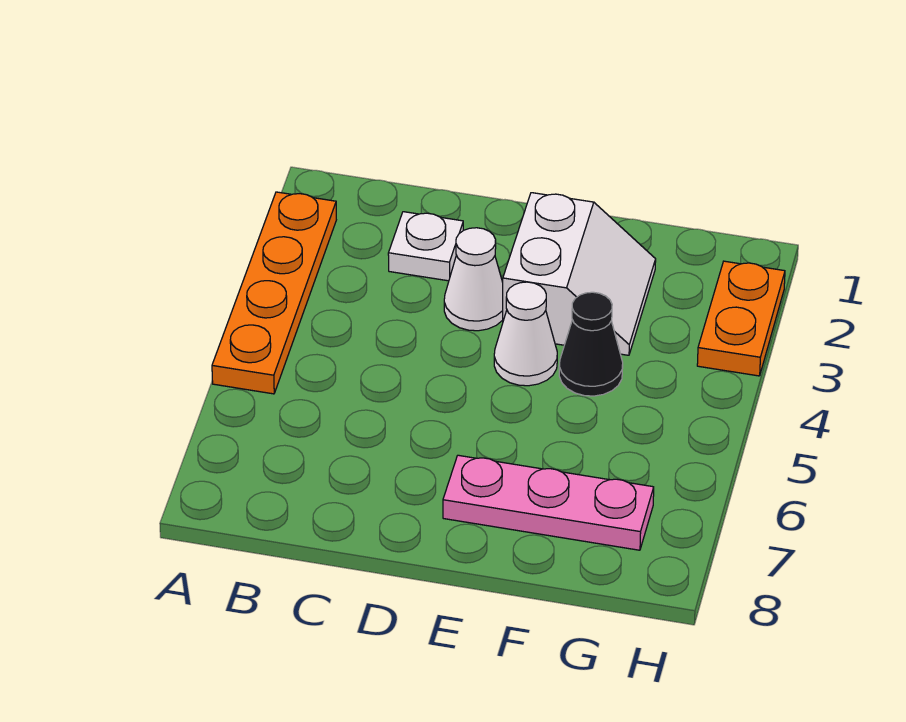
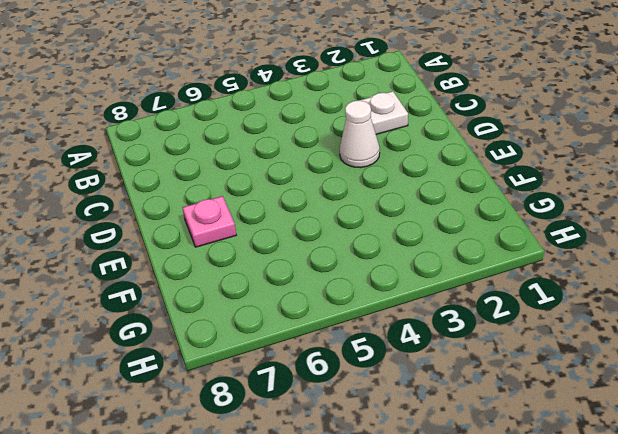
pink 1x1 plate [182,196,236,247] -> pink 1x3 plate [443,455,654,550]
none -> orange 1x4 plate [212,192,336,394]
none -> white 2x2 slope [503,193,656,355]

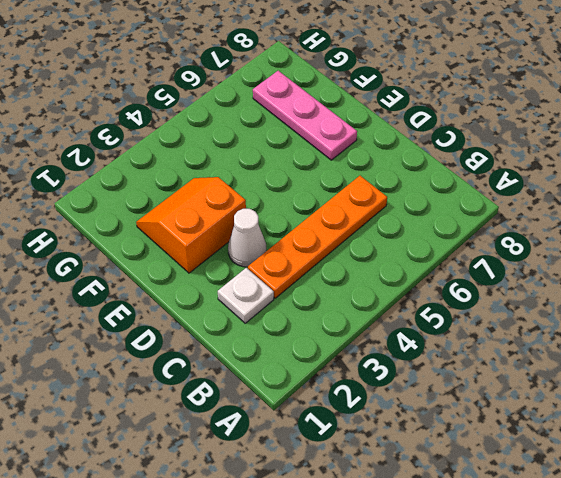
orange 1x4 plate [248,176,387,298] -> orange 1x4 plate moved to [212,192,336,394]
orange 2x2 slope [136,177,246,273] -> white 2x2 slope [503,193,656,355]
none -> white 1x1 cone [494,282,557,386]
none -> black 1x1 cone [559,292,623,396]

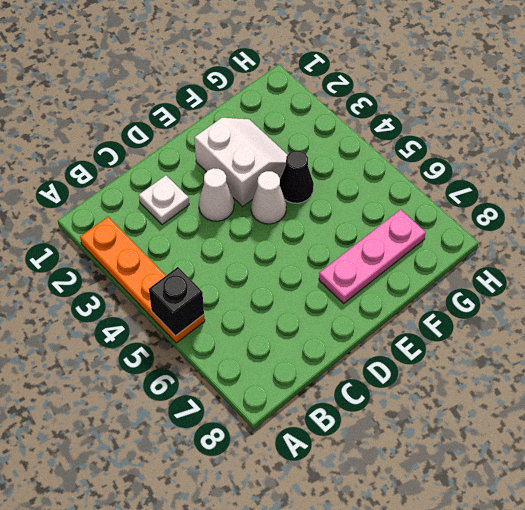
black 1x1 brick [149,267,204,336] -> none
none -> orange 1x2 plate [697,261,785,376]

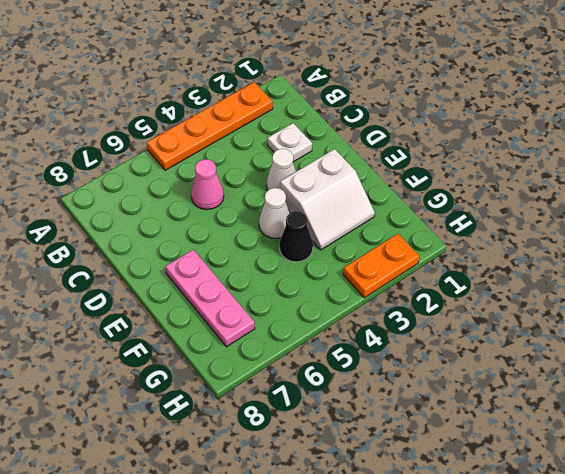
pink 1x1 cone [191,159,224,210] -> none

